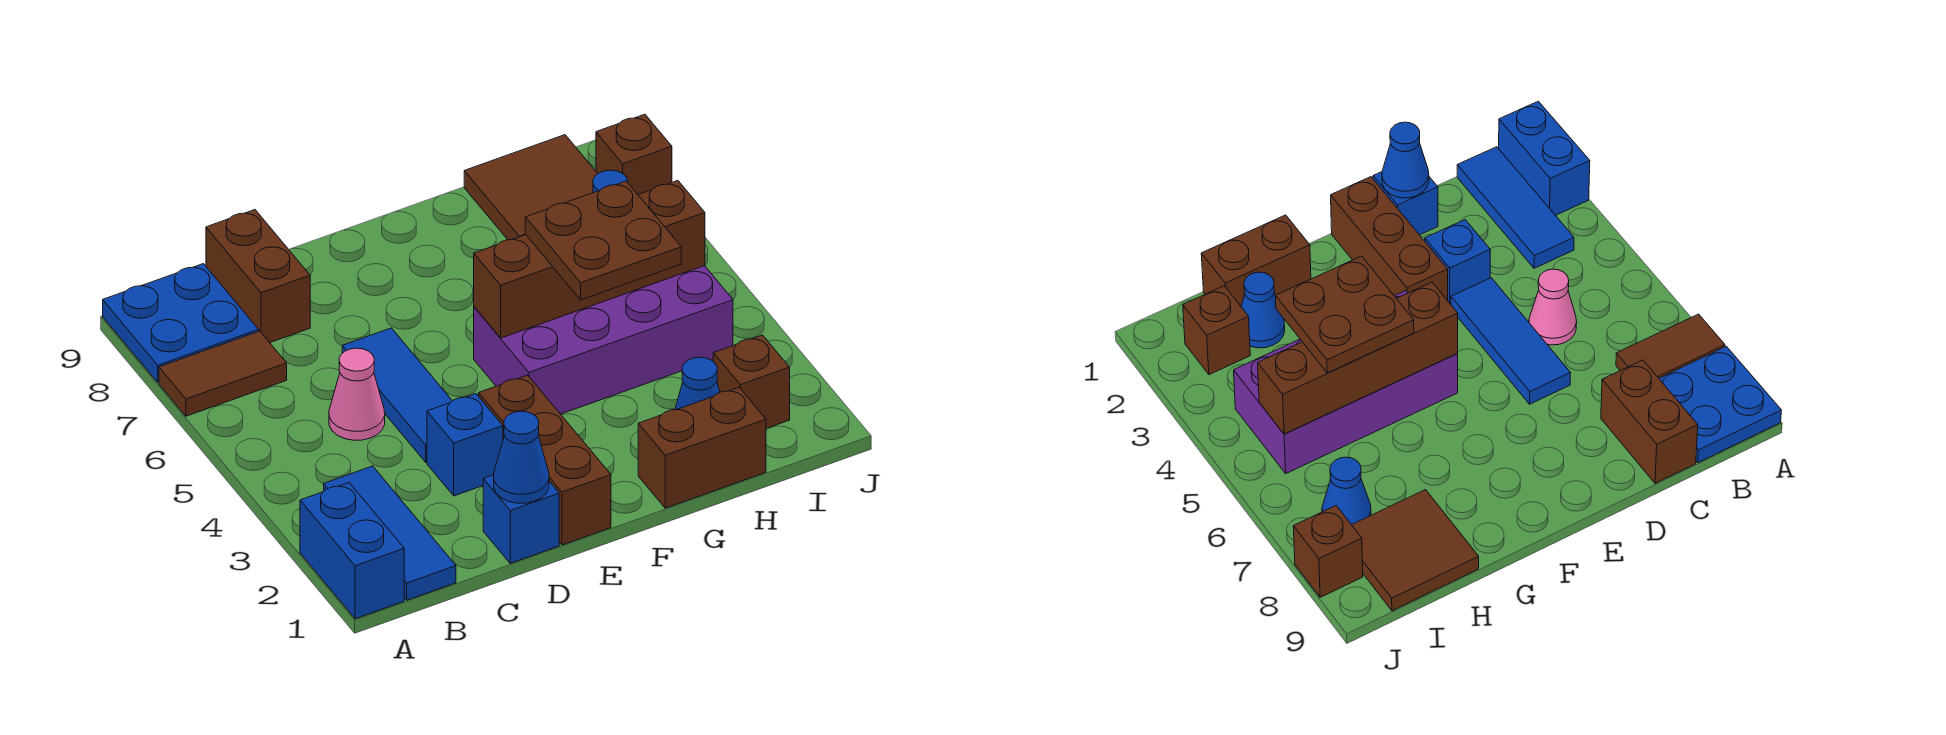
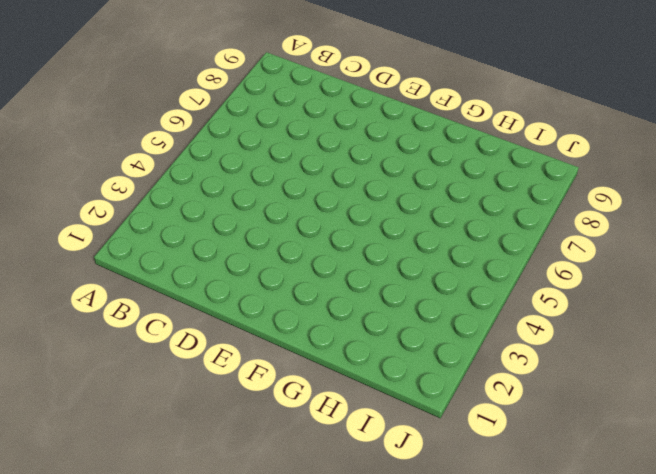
none -> blue 1x2 brick [300,483,404,619]
none -> brown 1x2 tile [159,331,287,416]
none -> blue 2x2 plate [103,264,259,382]

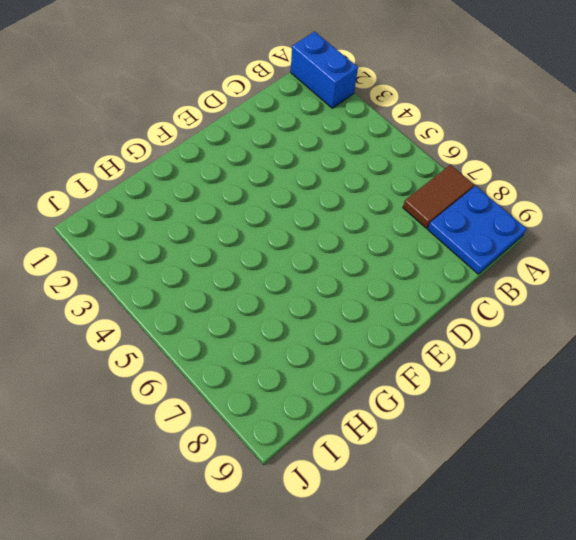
none -> blue 1x3 tile [324,466,456,600]
none -> pink 1x1 cone [329,348,385,440]
none -> brown 1x2 brick [206,210,310,343]

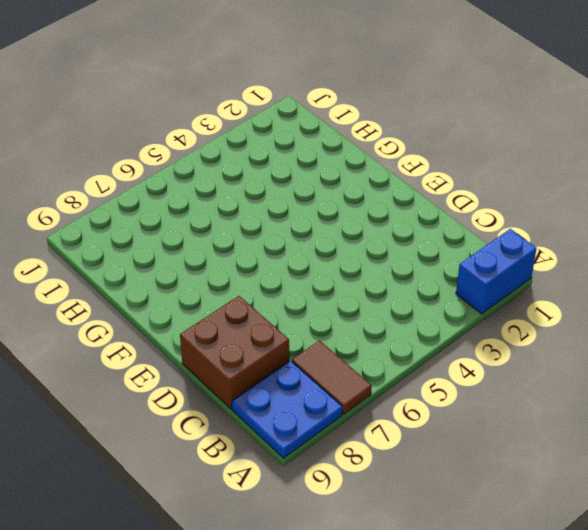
brown 2x2 brick [180,296,289,409] -> brown 1x2 brick [206,210,310,343]
none -> blue 1x3 tile [324,466,456,600]
none -> pink 1x1 cone [329,348,385,440]
none -> blue 1x1 brick [483,475,559,563]

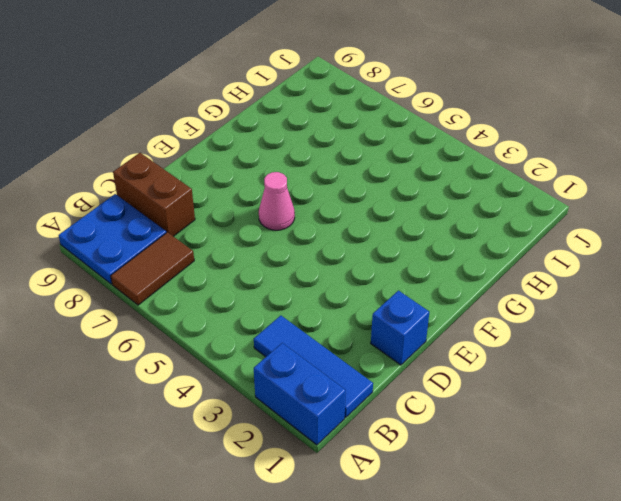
pink 1x1 cone [259,172,295,230] -> pink 1x1 cone moved to [329,348,385,440]
none -> blue 1x1 brick [427,394,503,496]
none -> blue 1x3 tile [342,328,452,462]
none -> brown 1x3 brick [479,375,611,545]

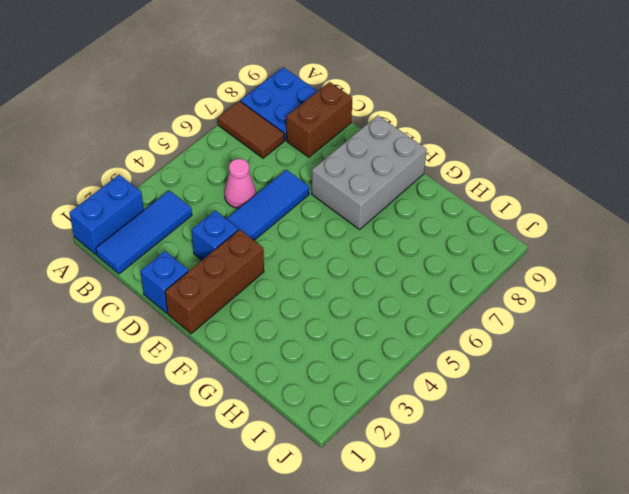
grey 2x3 brick [312,116,427,230] -> none
none -> purple 2x4 brick [474,266,733,414]
none -> brown 1x2 brick [638,387,766,508]
none -> blue 1x1 cone [675,357,720,410]

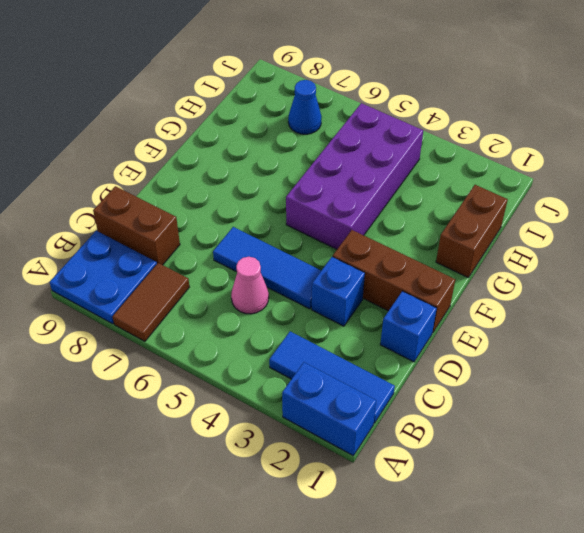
none -> blue 1x1 cone [675,357,720,410]
none -> brown 2x2 tile [464,135,598,240]
none -> brown 1x1 brick [713,335,790,428]

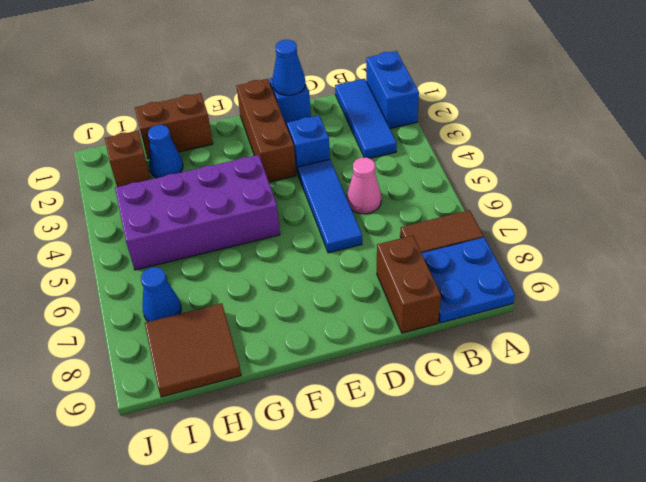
none -> brown 1x1 brick [596,114,672,194]
none -> brown 1x4 brick [474,181,705,338]
none -> brown 2x2 plate [525,181,681,300]

